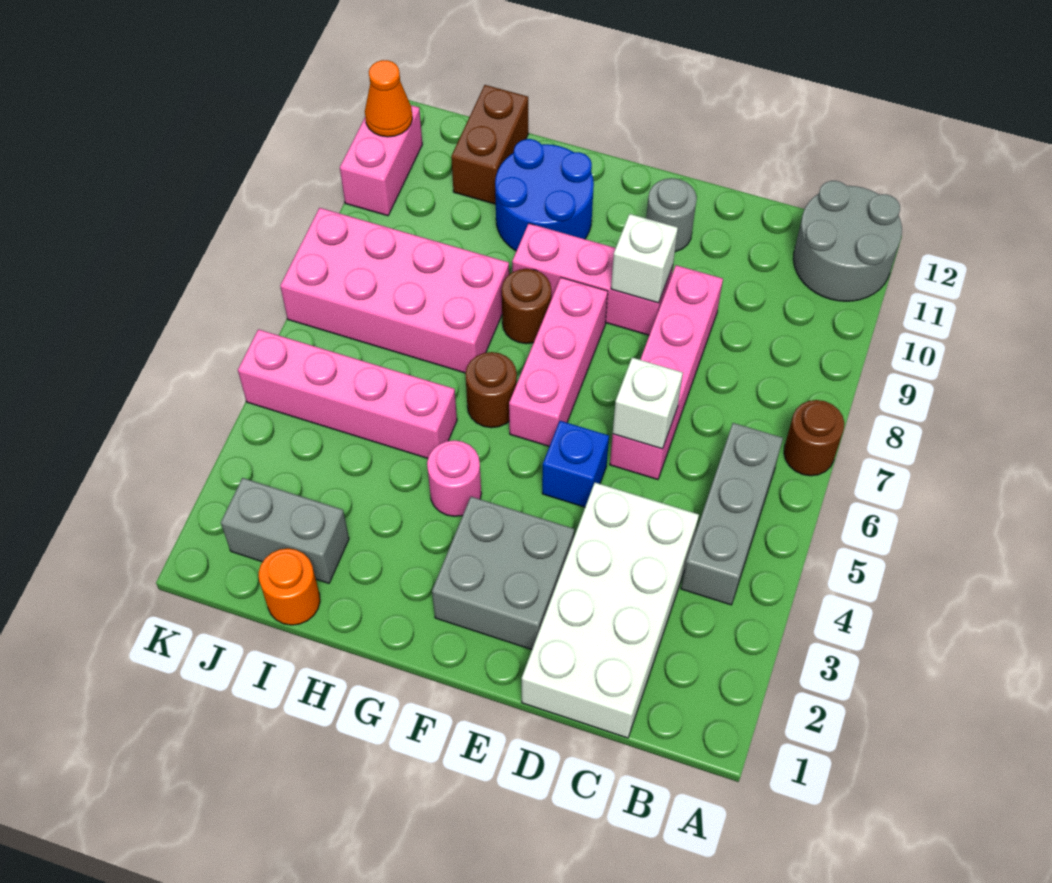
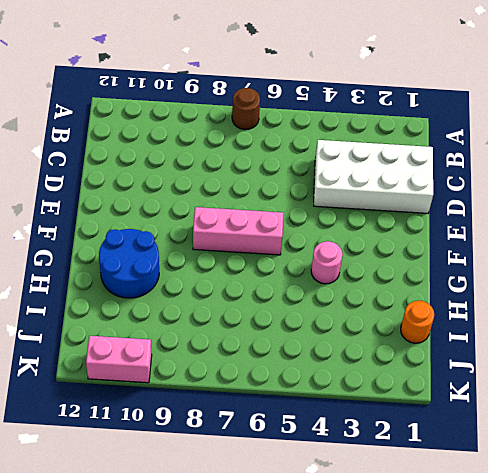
none -> grey 2x2 round brick [793,181,902,301]
none -> grey 1x3 brick [681,423,783,605]
none -> pink 1x4 brick [610,265,723,480]

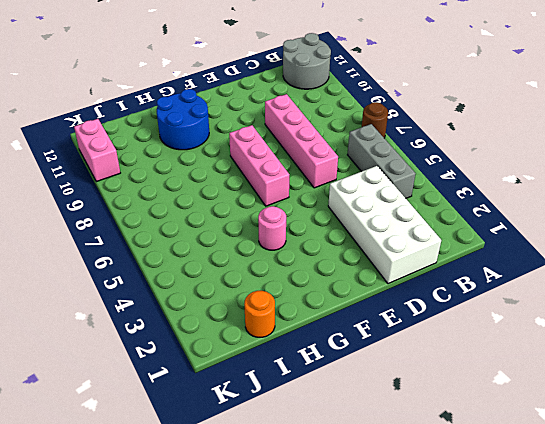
none -> grey 2x2 brick [432,497,574,650]
none -> blue 1x1 brick [542,421,609,507]
none -> pink 1x3 brick [512,223,673,335]

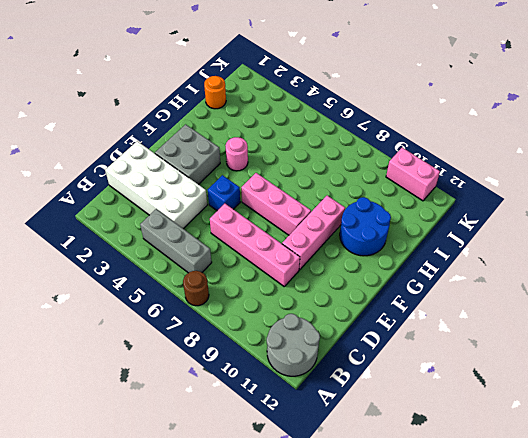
none -> grey 1x1 round brick [646,178,697,252]
none -> brown 1x1 round brick [465,352,517,428]
none -> brown 1x1 round brick [502,269,551,344]

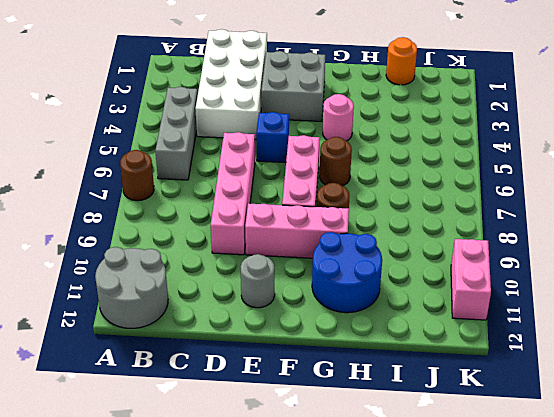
none -> pink 1x4 brick [238,329,457,458]
none -> pink 2x4 brick [280,208,509,373]
none -> grey 1x2 brick [221,478,349,583]

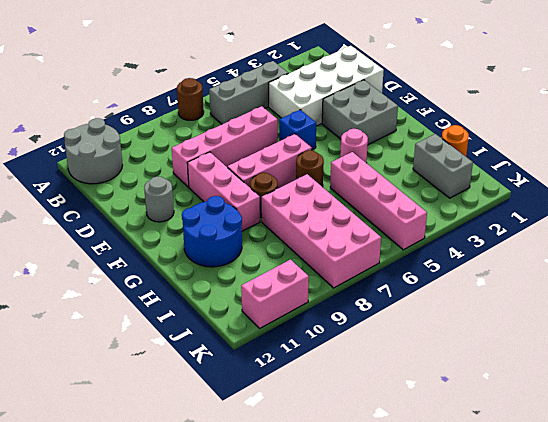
none -> brown 1x2 brick [451,85,528,204]
none -> white 1x1 brick [613,358,683,449]
none -> white 1x1 brick [611,214,678,303]

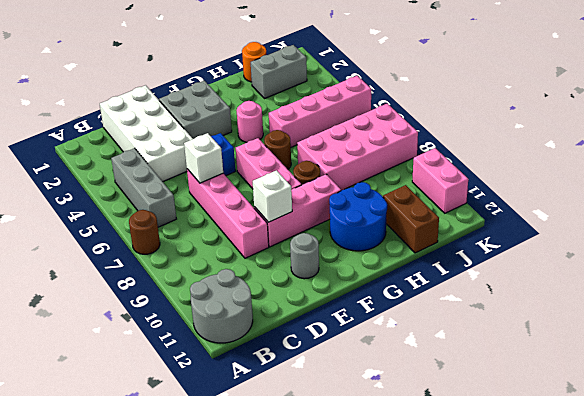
none -> orange 1x1 cone [365,60,412,137]

